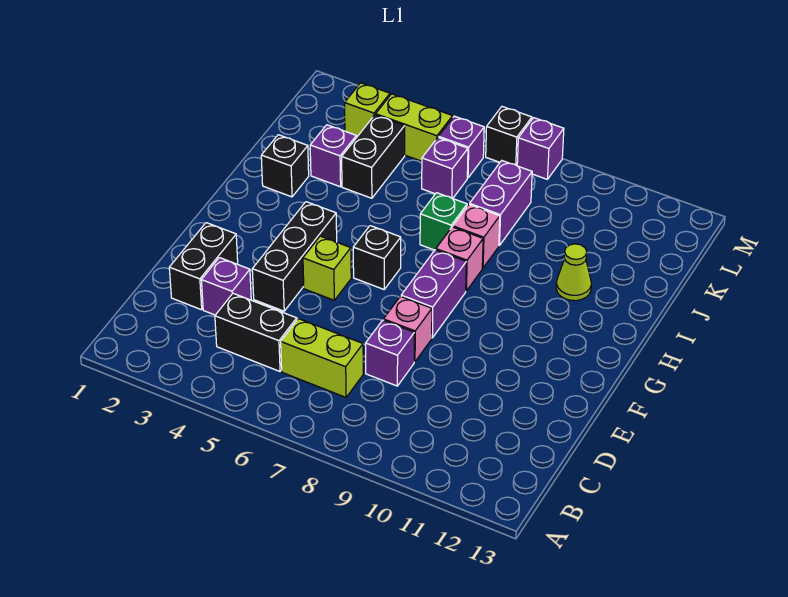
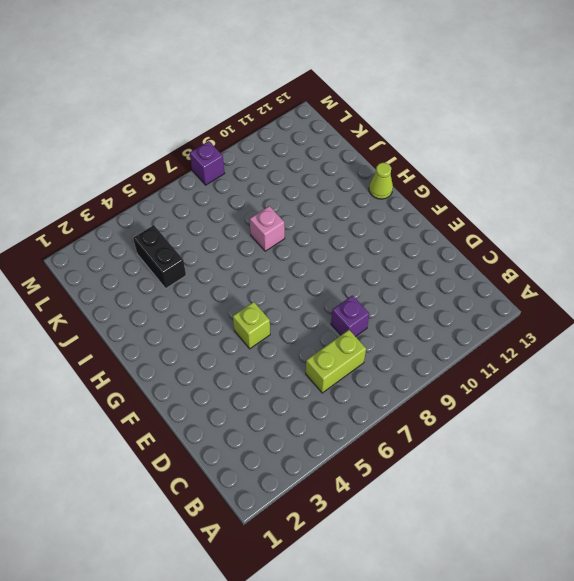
lime 1x1 cone [369,163,393,199] -> lime 1x1 cone moved to [556,244,591,301]
none -> black 1x2 brick [215,293,297,371]
none -> black 1x2 brick [169,223,238,310]
none -> purple 1x1 brick [201,258,251,315]

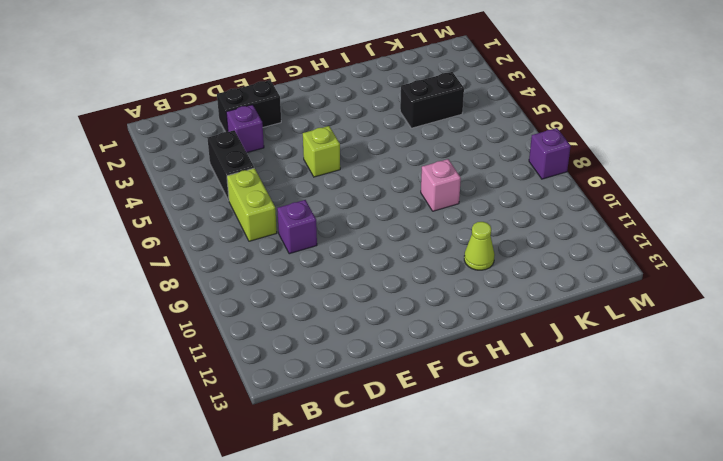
none -> black 1x3 brick [252,202,337,311]
none -> pink 1x1 brick [384,296,432,362]
none -> purple 1x2 brick [401,250,466,338]

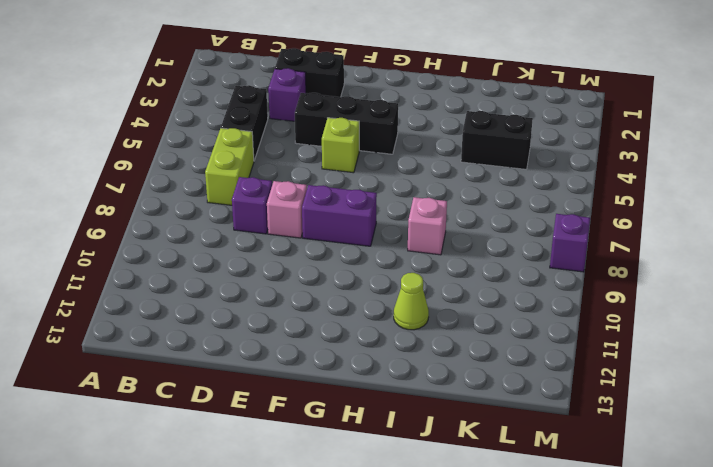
none -> black 1x1 brick [353,226,401,289]
none -> pink 1x1 brick [436,227,483,291]
none -> black 1x1 brick [261,135,309,197]

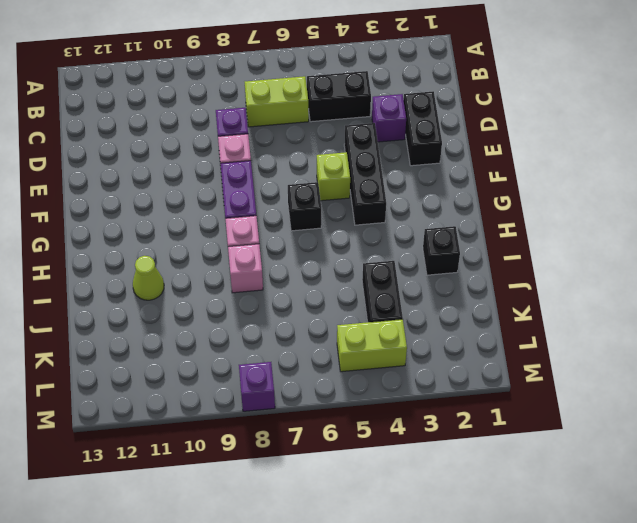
none -> green 1x1 brick [420,193,467,250]
none -> purple 1x1 brick [310,125,356,187]
none -> purple 1x2 brick [470,161,532,246]

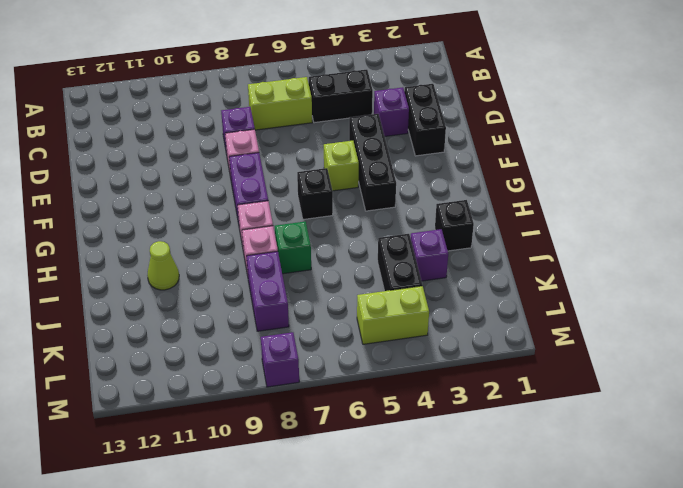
none -> purple 1x1 brick [422,138,468,198]
none -> lime 1x1 brick [345,83,390,138]
none -> purple 1x1 brick [439,116,484,178]

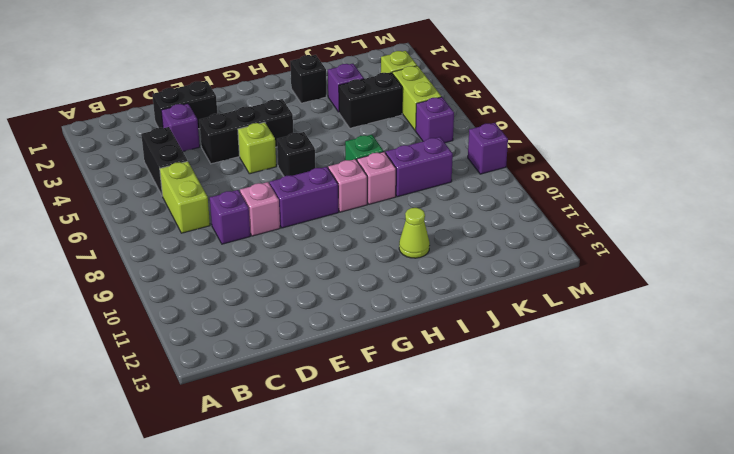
none -> purple 1x1 brick [422,138,468,198]
none -> black 1x1 brick [486,107,532,166]

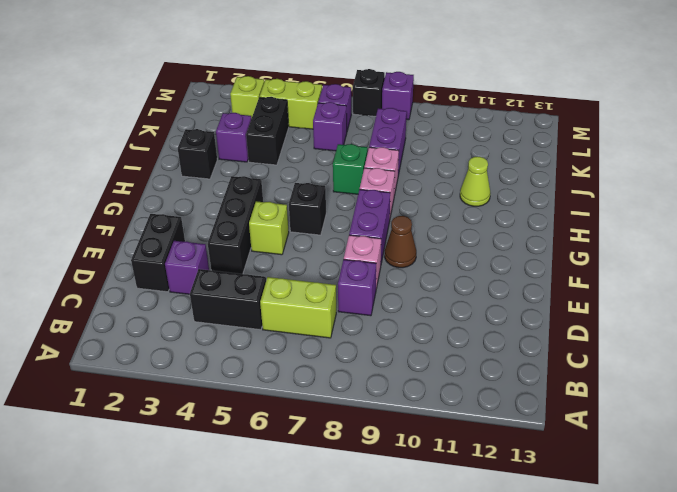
brown 1x1 cone [385,216,416,268] -> none

